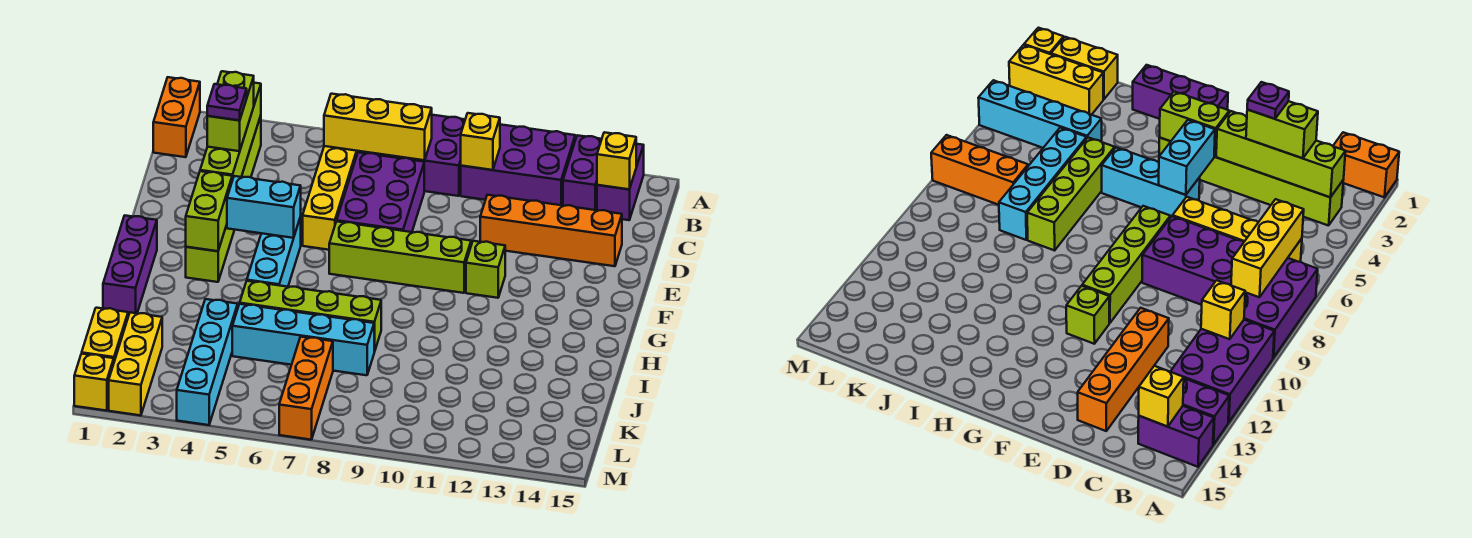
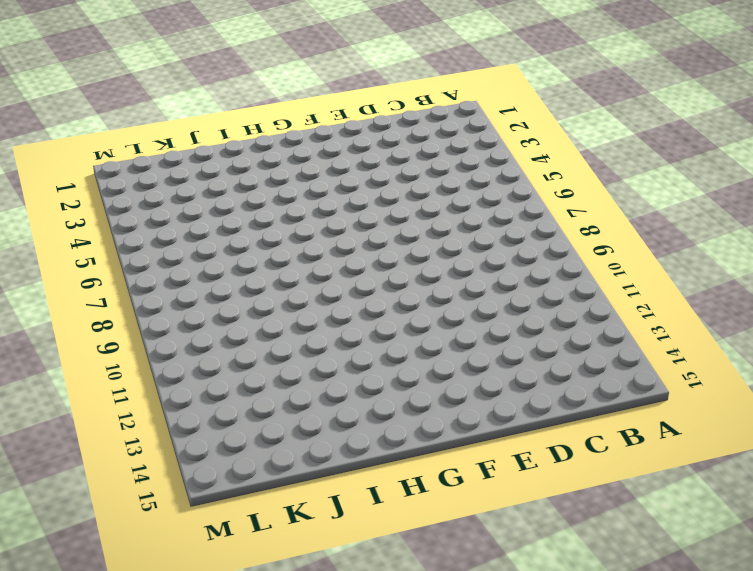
none -> orange 1x2 brick [153,77,200,157]
none -> purple 2x3 brick [358,115,465,196]
none -> purple 2x3 brick [461,124,575,205]

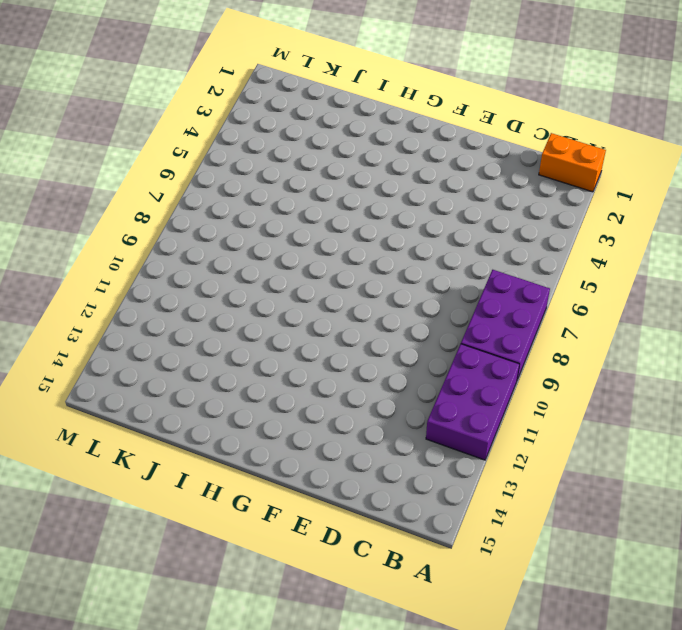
none -> purple 1x2 brick [563,135,602,210]
none -> purple 1x2 brick [597,144,644,220]
none -> lime 1x6 brick [186,116,261,282]

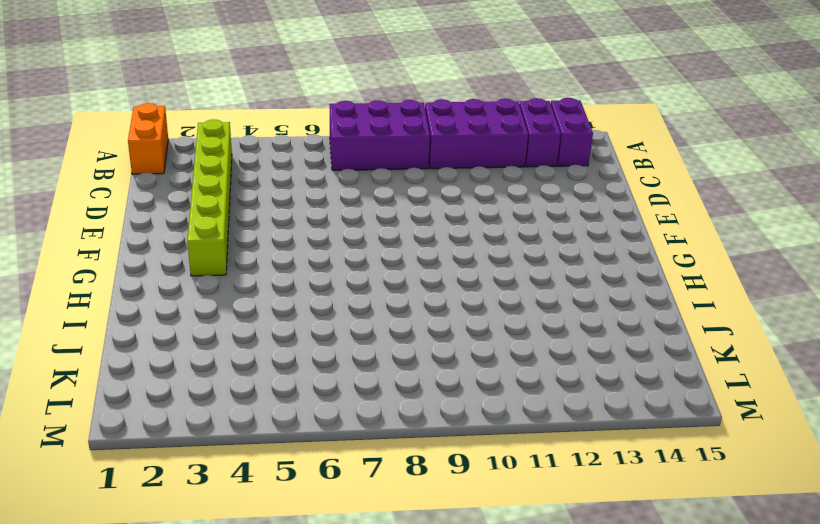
none -> yellow 1x4 brick [303,146,358,250]
none -> purple 2x3 brick [337,152,424,232]
none -> orange 1x4 brick [480,195,622,266]

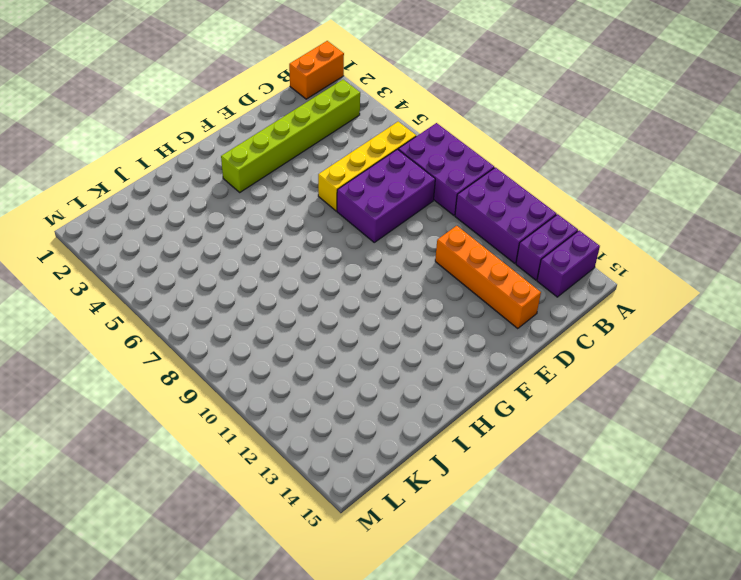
none -> cyan 1x3 brick [247,217,301,287]
none -> lime 1x4 brick [329,221,471,293]
none -> lime 1x1 brick [466,241,505,298]

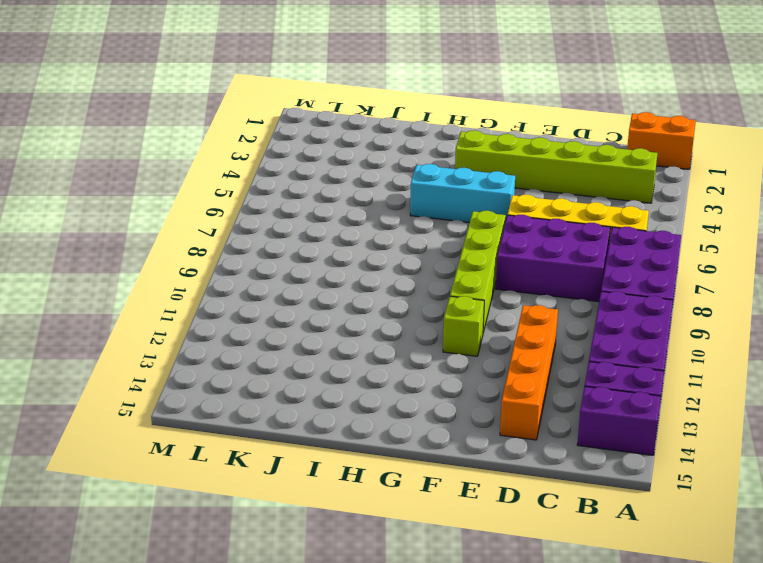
none -> purple 1x3 brick [103,216,157,316]
none -> lime 1x4 brick [240,281,381,352]
none -> cyan 1x4 brick [177,299,238,425]

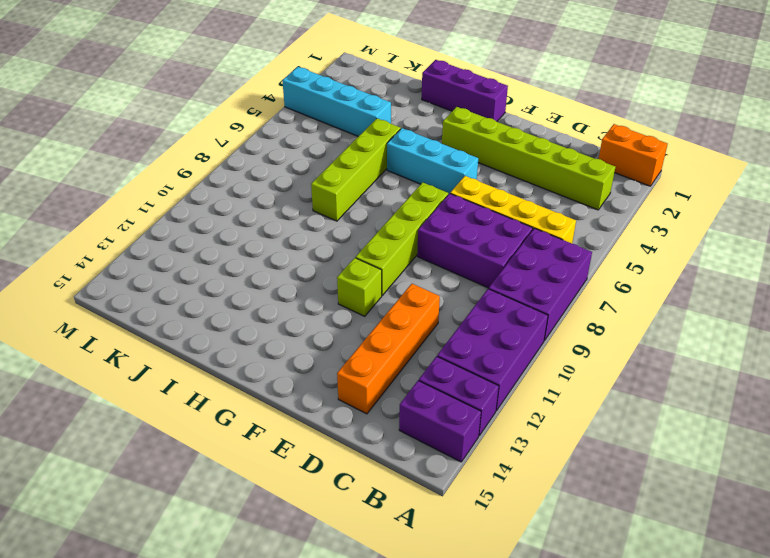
none -> cyan 1x4 brick [232,304,374,375]
none -> yellow 1x2 brick [82,308,128,361]
none -> yellow 1x3 brick [109,312,162,415]

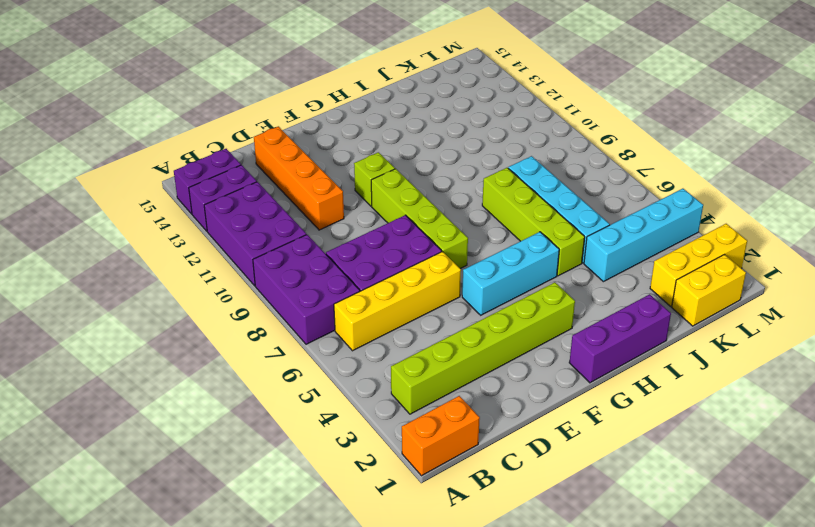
none -> orange 1x3 brick [279,337,333,440]
none -> yellow 1x1 brick [74,354,114,411]
none -> lime 1x4 brick [200,83,261,180]

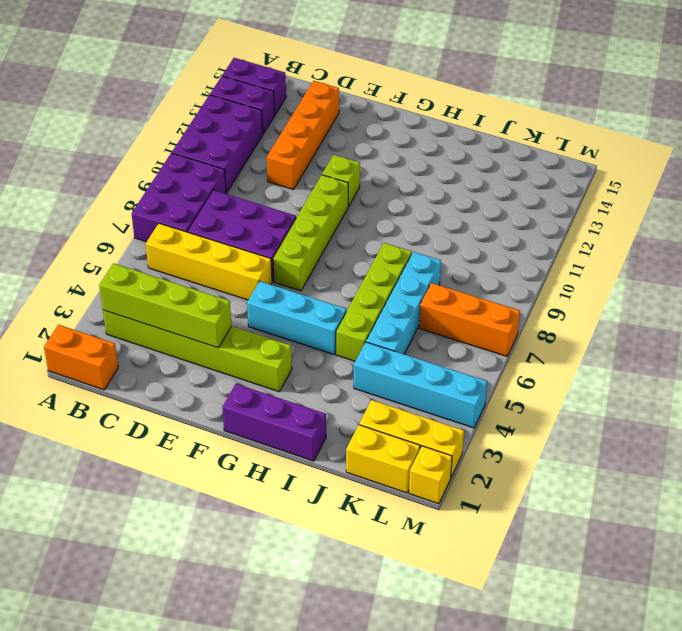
none -> yellow 1x3 brick [324,94,432,160]
none -> yellow 1x1 brick [461,113,500,170]
none -> yellow 1x1 brick [597,132,636,189]

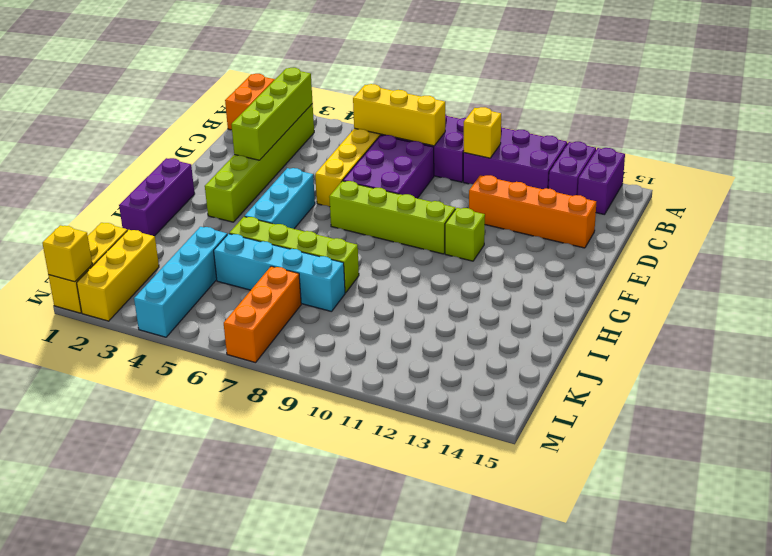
yellow 1x1 brick [42,225,92,282] -> yellow 1x1 brick moved to [597,132,636,189]
none -> lime 1x2 brick [186,171,232,251]
none -> cyan 1x2 brick [227,176,301,238]
none -> lime 1x2 brick [207,71,254,151]

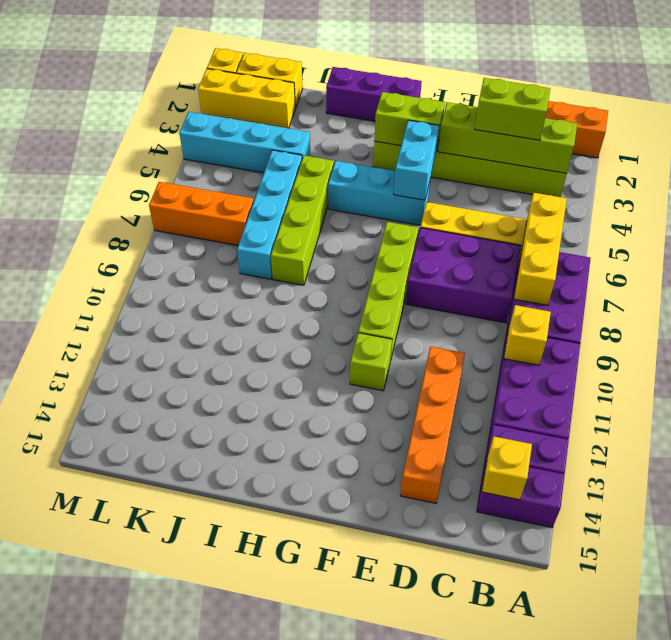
none -> purple 1x1 plate [207,84,247,120]

